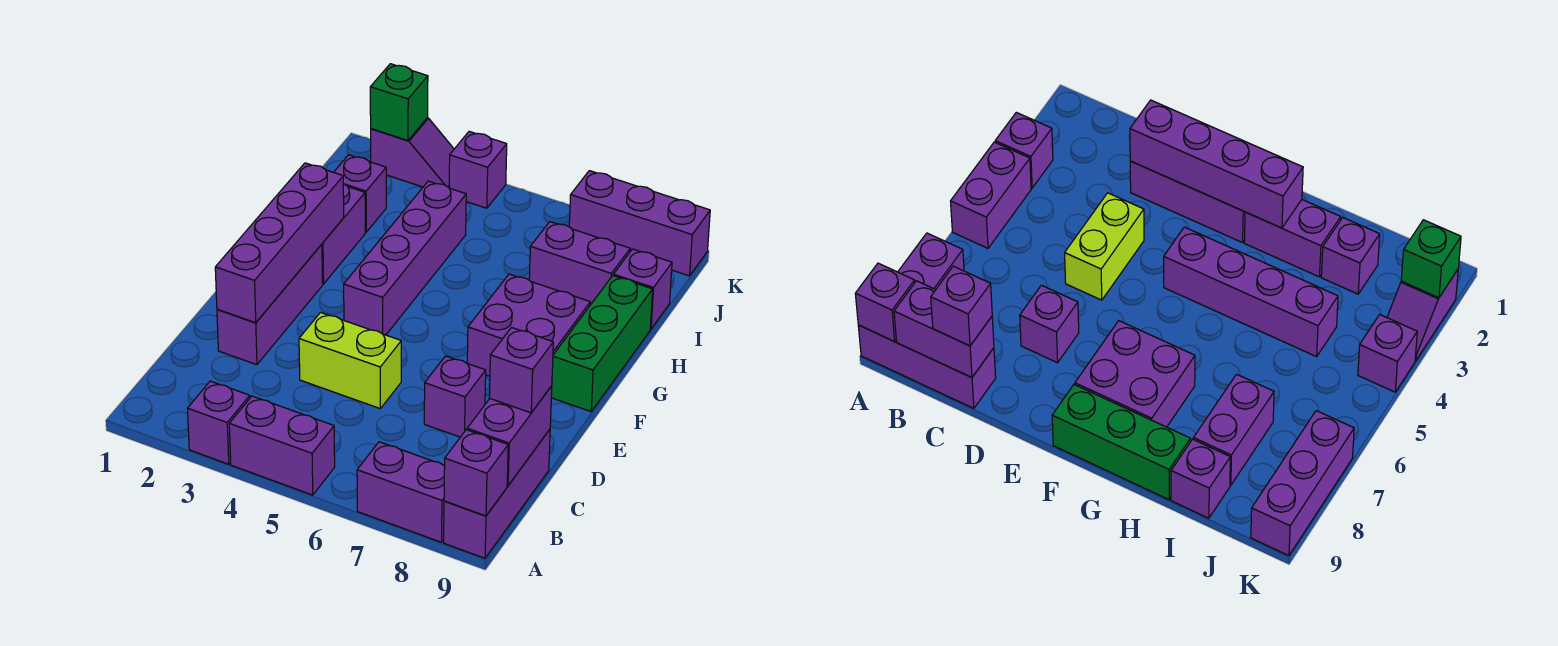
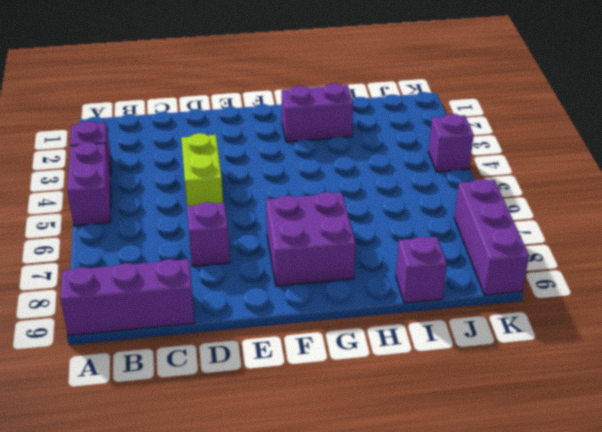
none -> purple 1x2 brick [357,442,445,542]
none -> purple 1x3 brick [217,244,323,365]
none -> purple 1x4 brick [344,181,466,335]

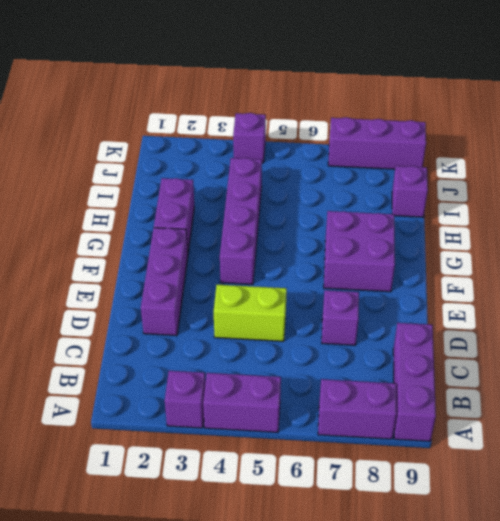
none -> green 1x3 brick [551,276,653,412]
none -> purple 1x1 brick [334,155,386,232]
none -> purple 1x2 brick [529,222,630,305]

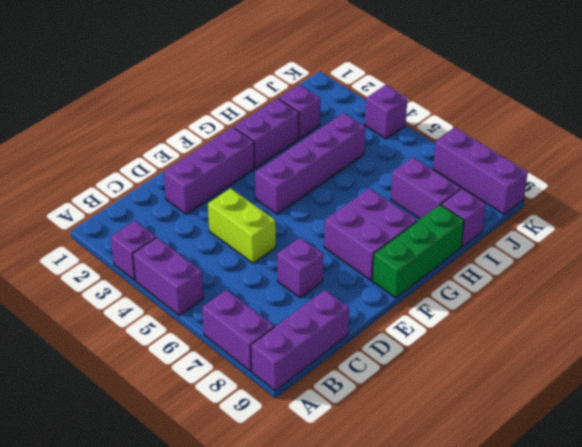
none -> purple 1x2 slope [370,118,454,187]
none -> purple 1x1 brick [444,430,508,516]
none -> purple 1x2 brick [467,386,552,486]

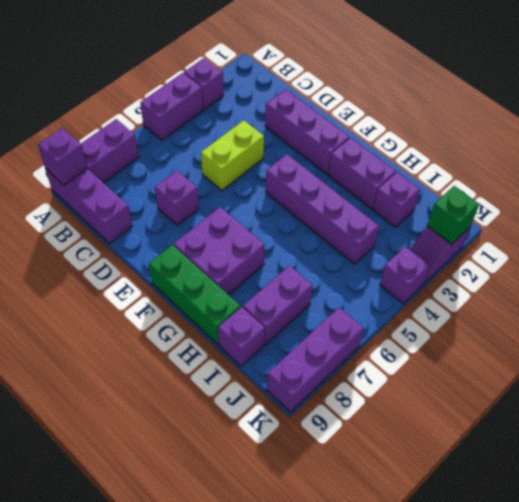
none -> purple 1x2 brick [467,386,552,486]
none -> purple 1x4 brick [215,163,344,323]
none -> purple 1x1 brick [489,328,553,413]

